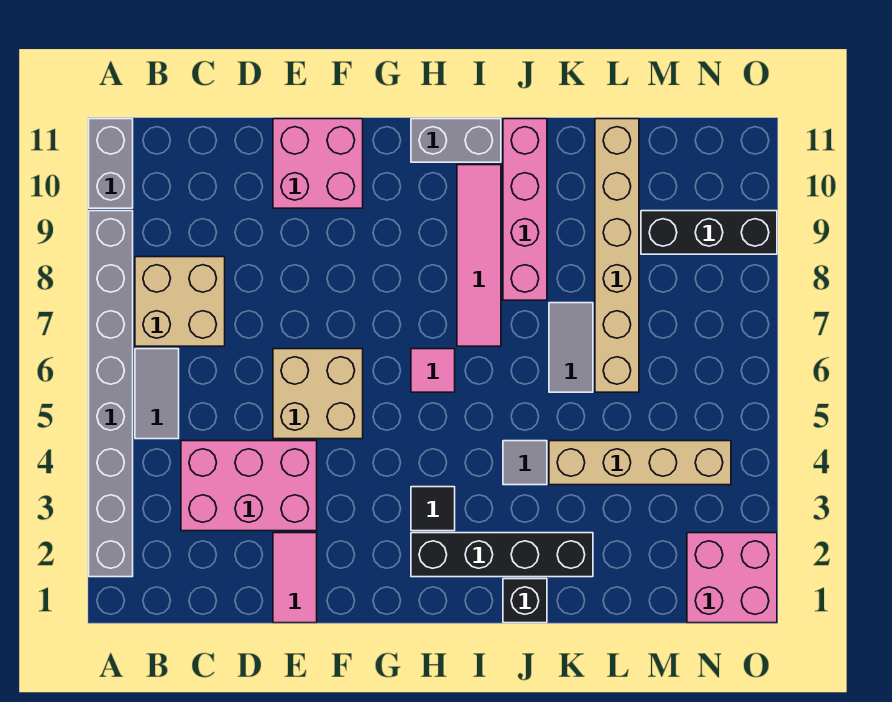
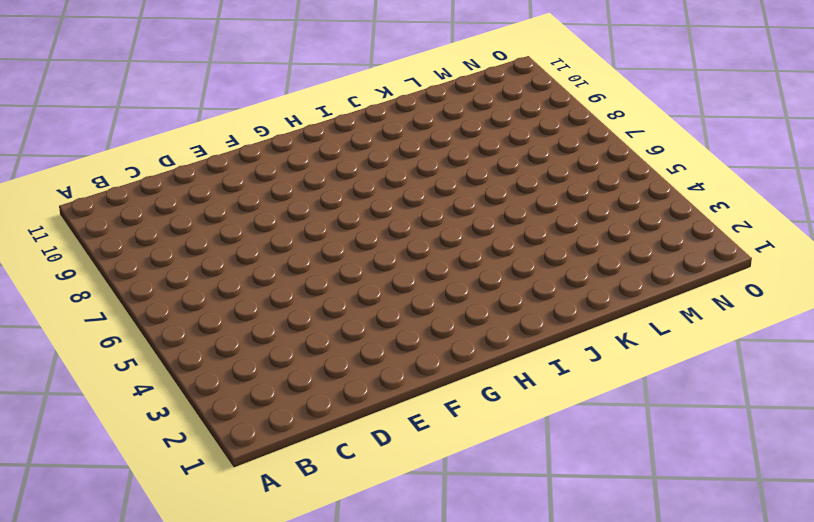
none -> grey 1x8 brick [89,211,133,577]
none -> grey 1x2 brick [89,119,133,208]
none -> grey 1x2 tile [135,349,179,439]

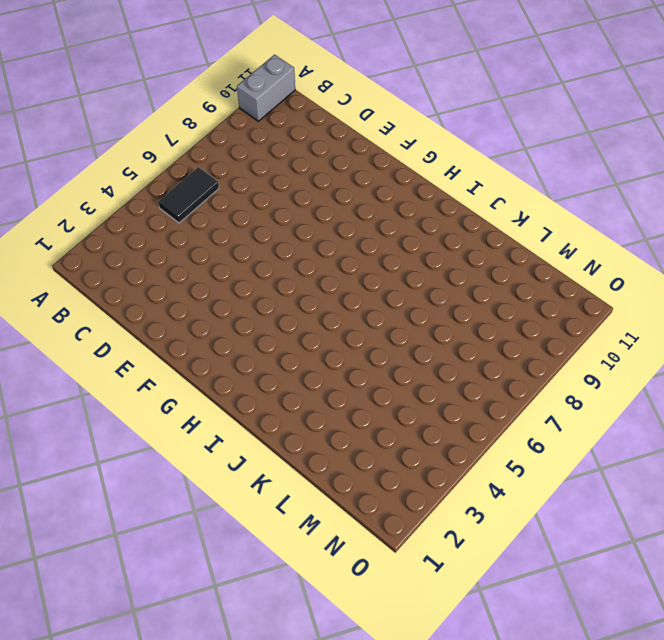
black 1x2 tile [158,167,219,223] -> grey 1x2 tile [135,349,179,439]
none -> grey 1x8 brick [89,211,133,577]
none -> tan 2x2 brick [135,257,225,346]
none -> pink 2x3 brick [181,441,317,531]

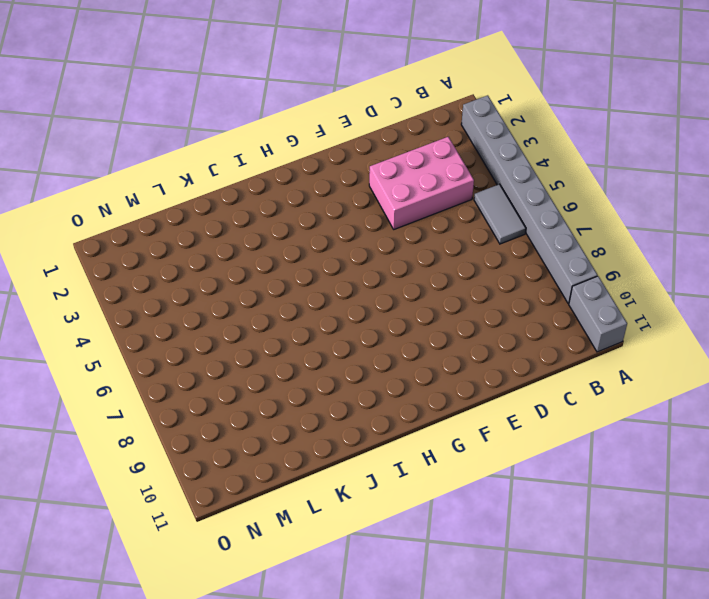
none -> tan 2x2 brick [135,257,225,346]
none -> pink 1x2 tile [273,533,317,623]
none -> tan 2x2 brick [273,349,363,439]

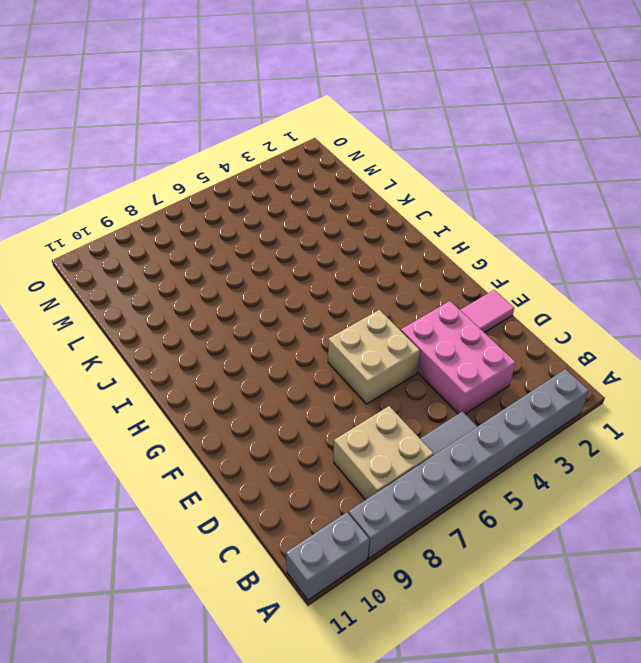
none -> pink 2x2 brick [273,119,363,208]
none -> black 1x4 brick [411,533,593,577]
none -> black 1x1 tile [411,487,455,531]

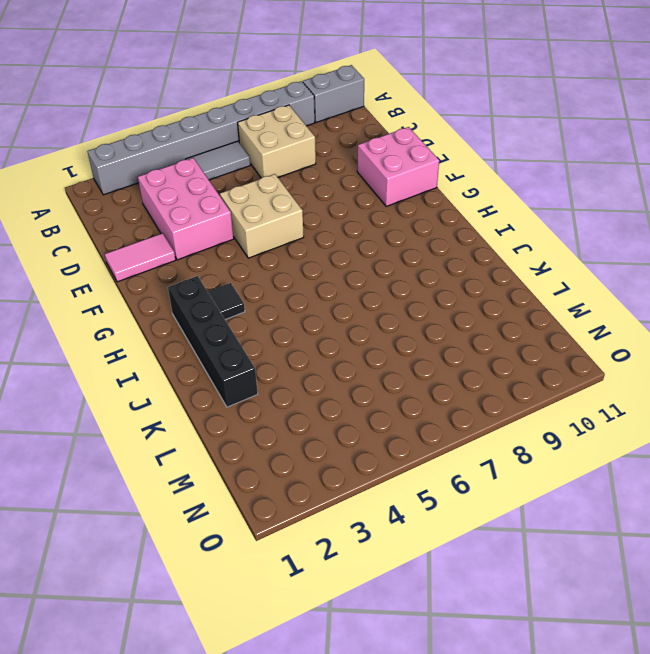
none -> pink 1x1 tile [411,349,455,392]
none -> grey 1x2 brick [411,119,501,162]
none -> pink 1x4 tile [457,165,501,346]

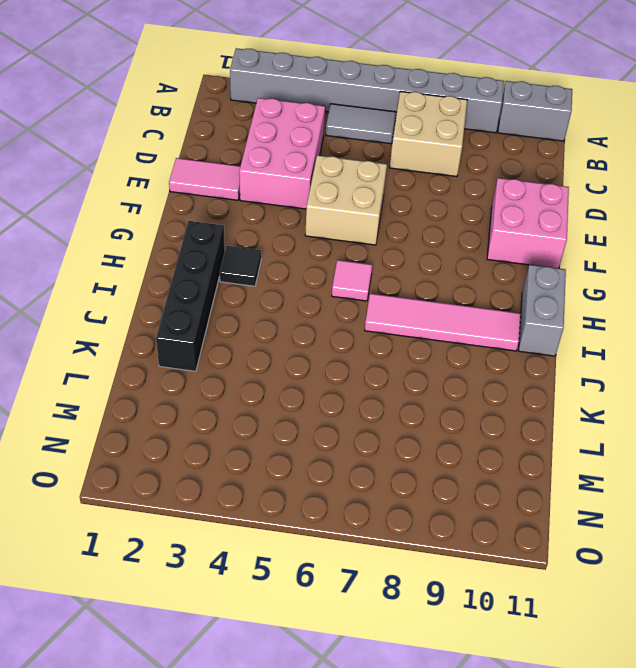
none -> black 1x1 brick [503,579,547,623]
none -> grey 1x1 tile [503,441,547,485]
none -> pink 1x4 brick [503,119,547,300]

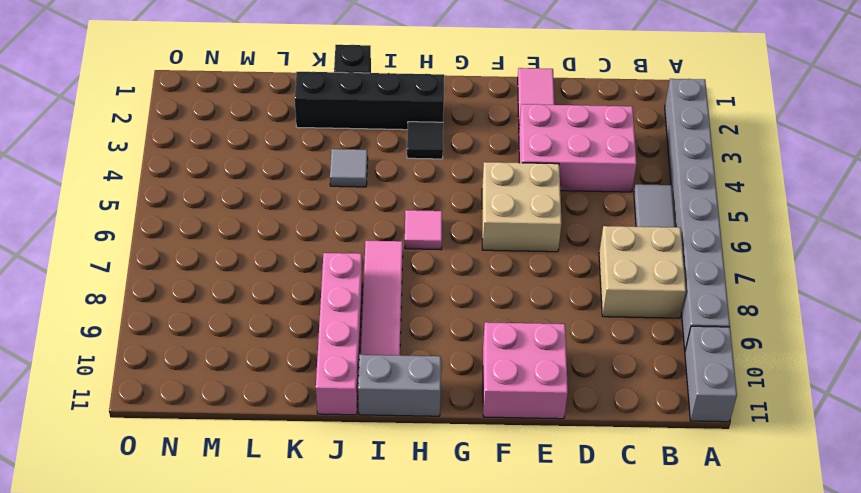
none -> tan 1x4 brick [549,441,731,485]
none -> grey 1x2 tile [549,303,593,392]
none -> tan 1x6 brick [595,119,639,392]

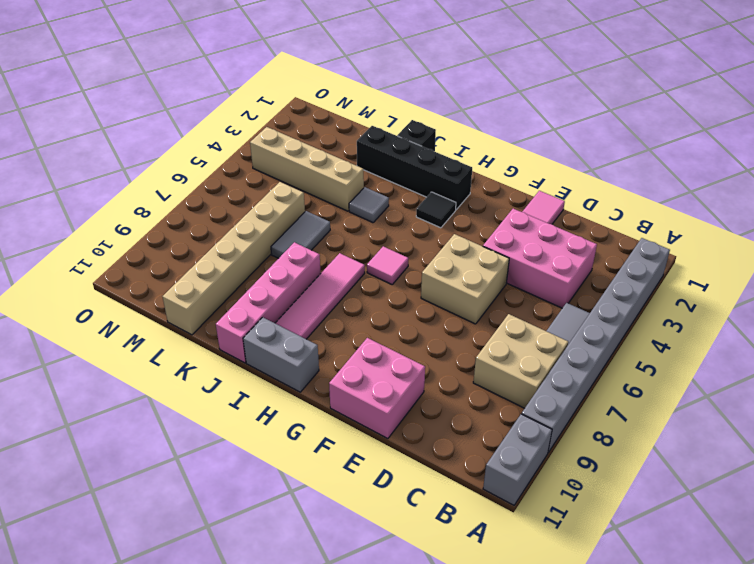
none -> black 1x3 brick [641,211,777,254]
none -> pink 2x2 brick [687,533,777,623]

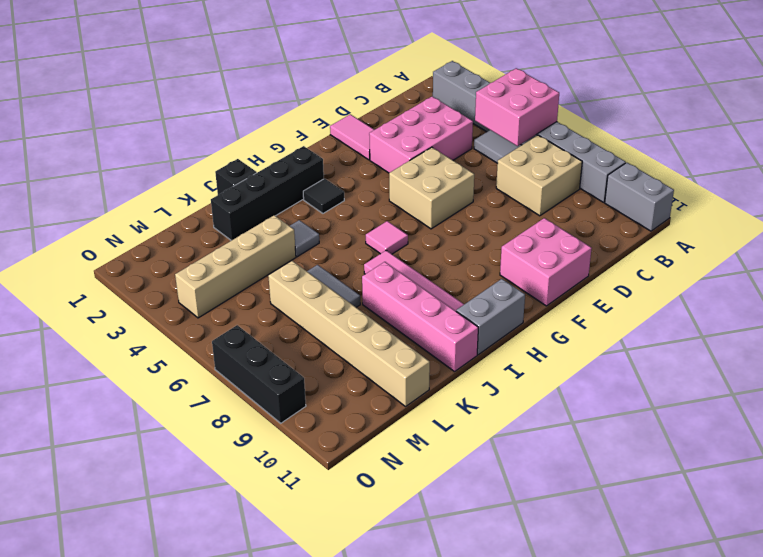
pink 2x2 brick [475,68,559,146] -> pink 2x2 brick moved to [687,533,777,623]
black 1x3 brick [212,325,306,423] -> black 1x3 brick turned to [641,211,777,254]

